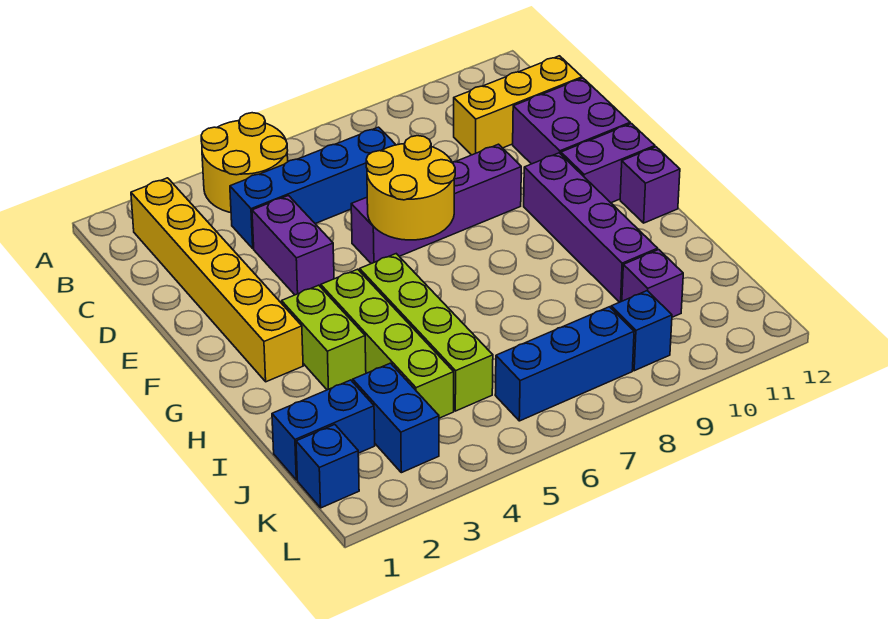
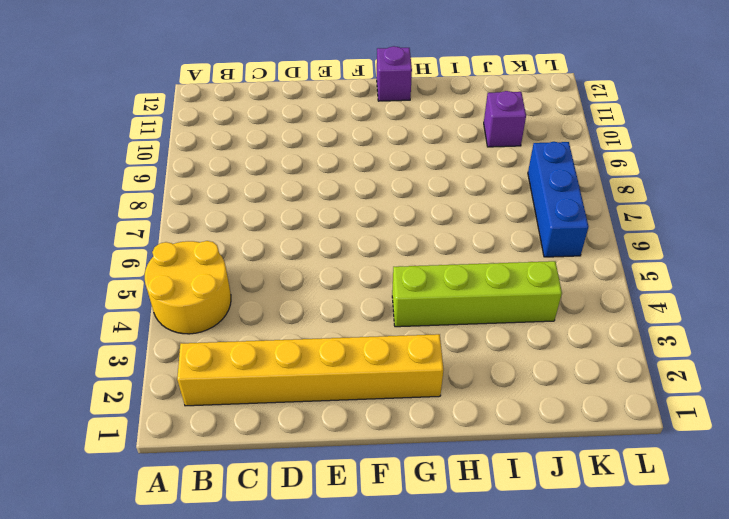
none -> blue 1x4 brick [230,127,396,249]
none -> yellow 1x3 brick [454,56,582,155]
none -> purple 1x2 brick [252,196,334,295]

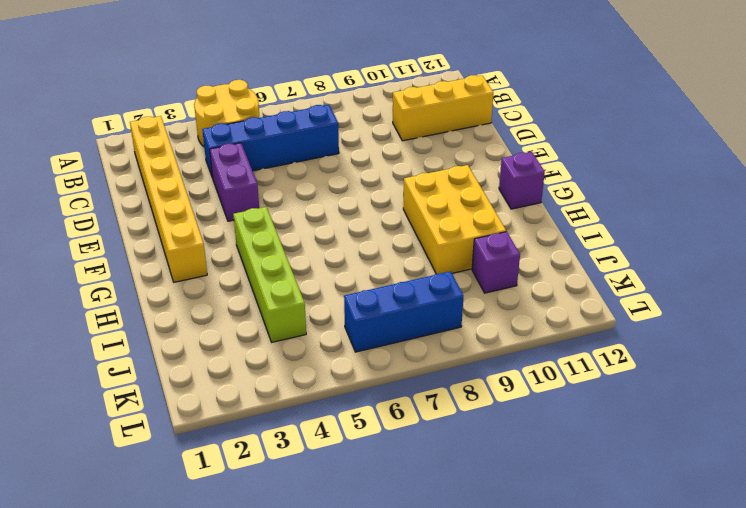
yellow 2x3 brick [403,165,506,274] -> purple 1x4 brick [524,153,658,302]
none -> purple 2x2 brick [513,78,630,164]
none -> purple 1x4 brick [351,144,521,264]
none -> purple 1x2 brick [561,124,655,203]

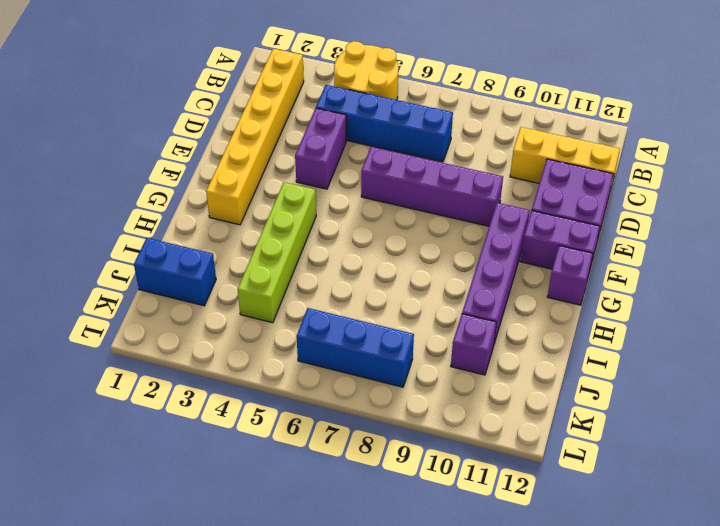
none -> lime 1x2 brick [282,285,366,390]
none -> lime 1x4 brick [360,254,493,411]
none -> blue 1x2 brick [353,363,439,473]

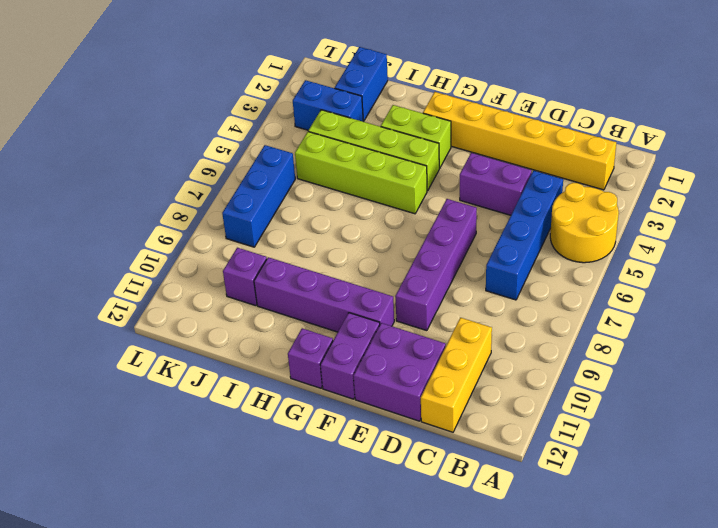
none -> blue 1x1 brick [296,425,359,508]
none -> blue 1x1 brick [611,291,672,371]
none -> yellow 2x2 round brick [366,136,455,240]

